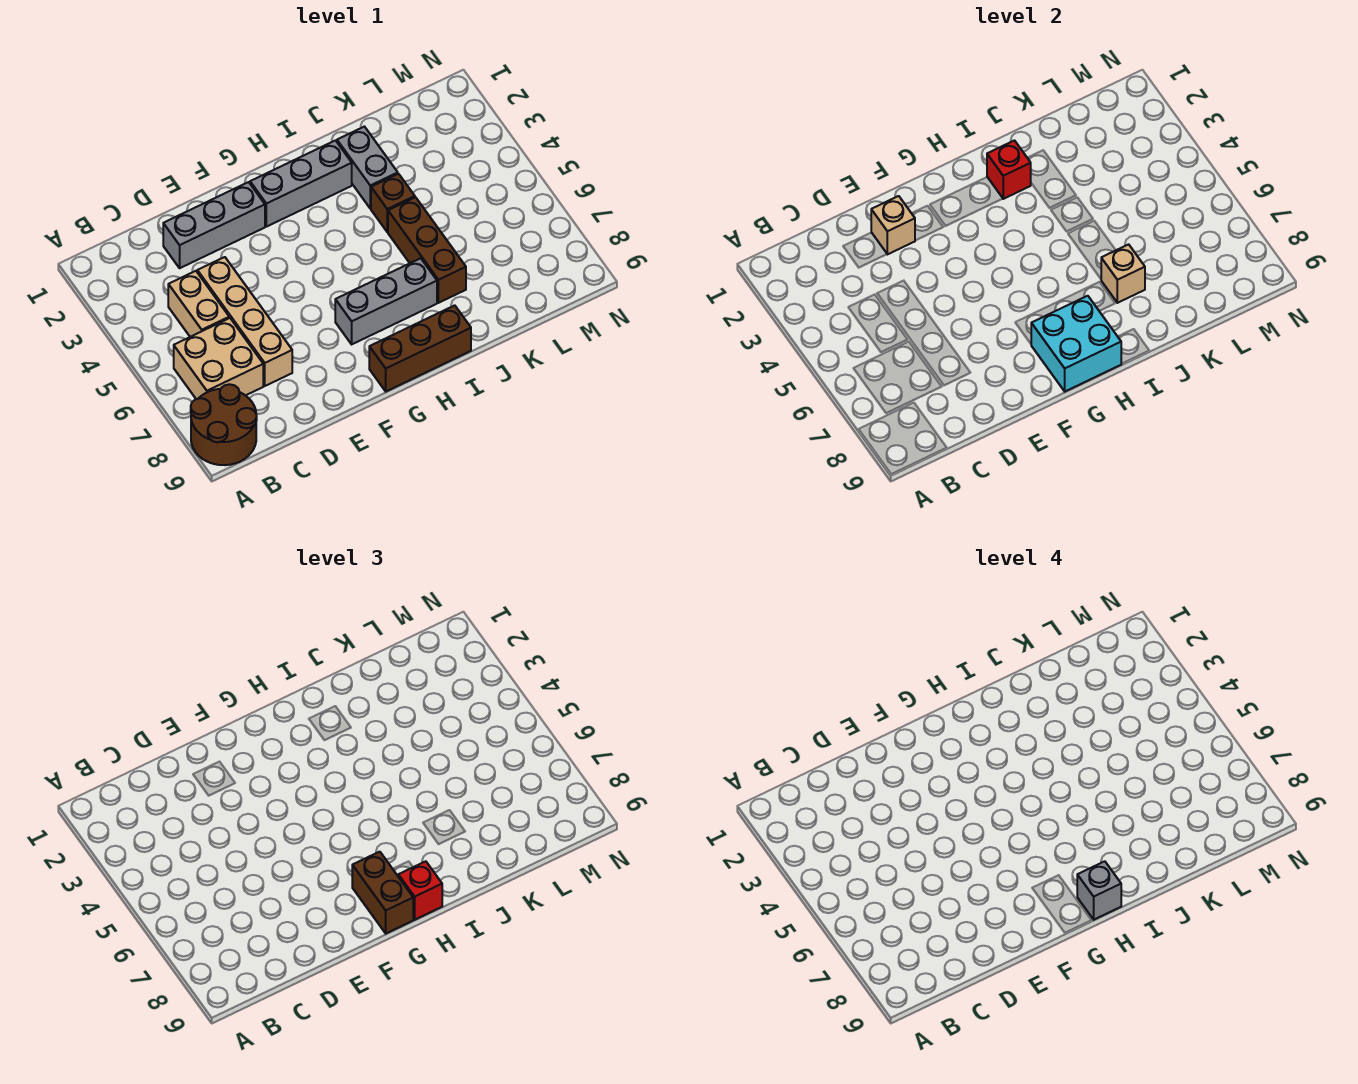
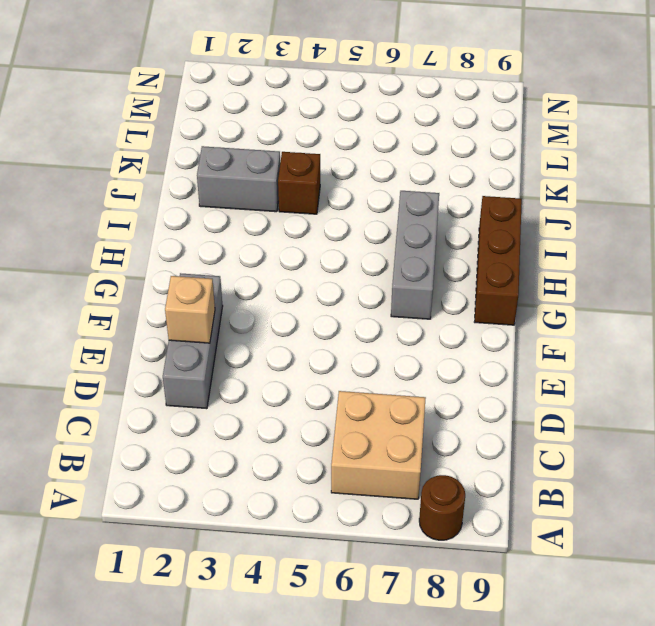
brown 1x1 round brick [419,475,465,540] -> brown 2x2 round brick [191,384,257,465]
none -> tan 1x2 brick [168,271,229,337]
none -> tan 1x4 brick [197,257,292,386]
none -> grey 1x3 brick [250,141,352,227]

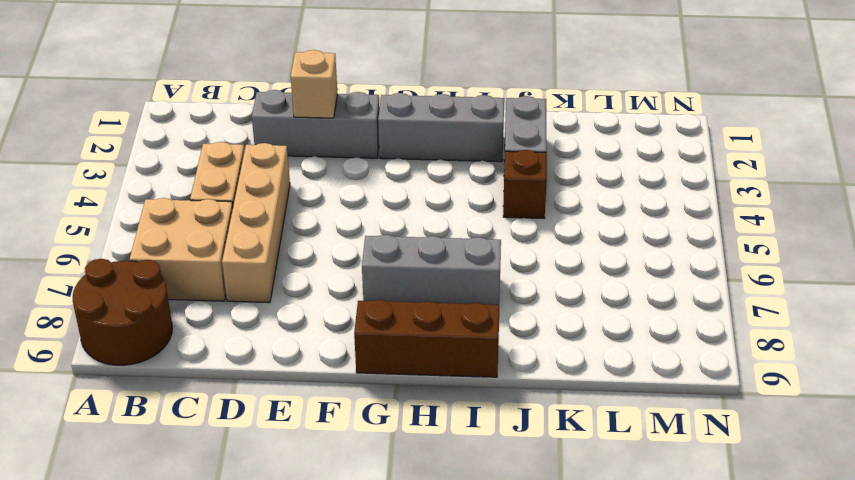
none -> brown 1x3 brick [388,197,466,303]
none -> cyan 2x2 brick [1031,296,1121,391]
none -> red 1x1 brick [987,141,1031,199]

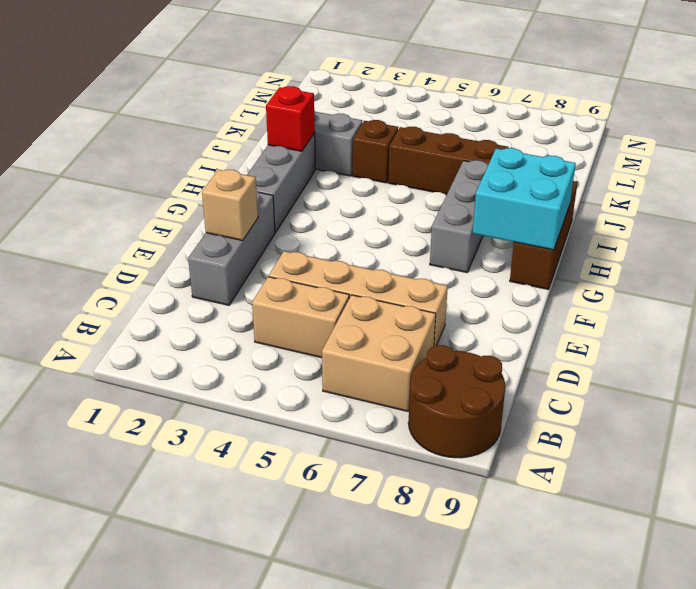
none -> tan 1x1 brick [1101,244,1145,303]
none -> brown 1x2 brick [352,852,413,933]
none -> red 1x1 brick [398,861,442,920]

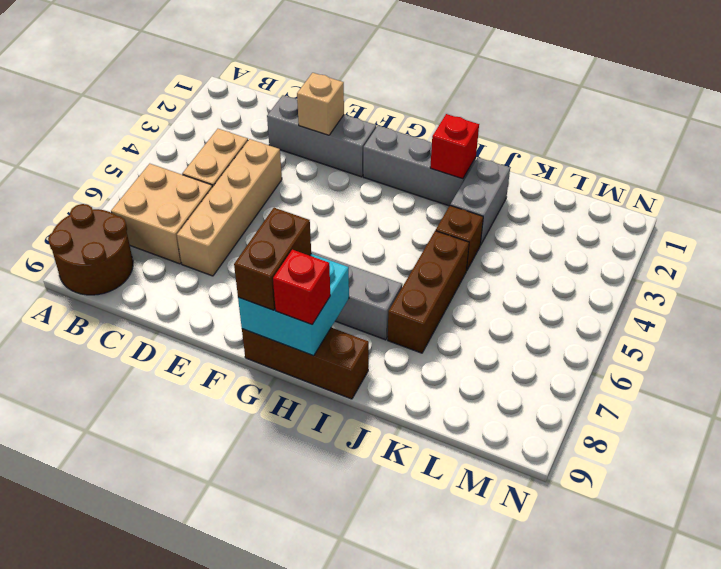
none -> tan 1x1 brick [1101,244,1145,303]
none -> grey 1x1 brick [1077,861,1121,920]

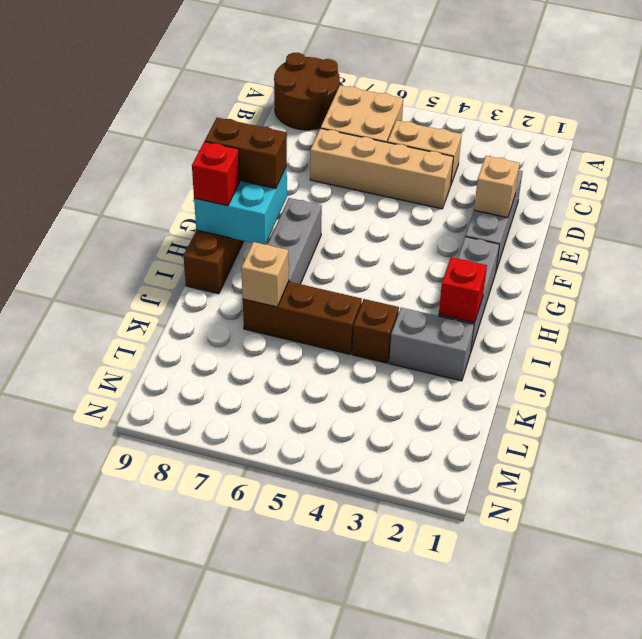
none -> grey 1x1 brick [1077,861,1121,920]

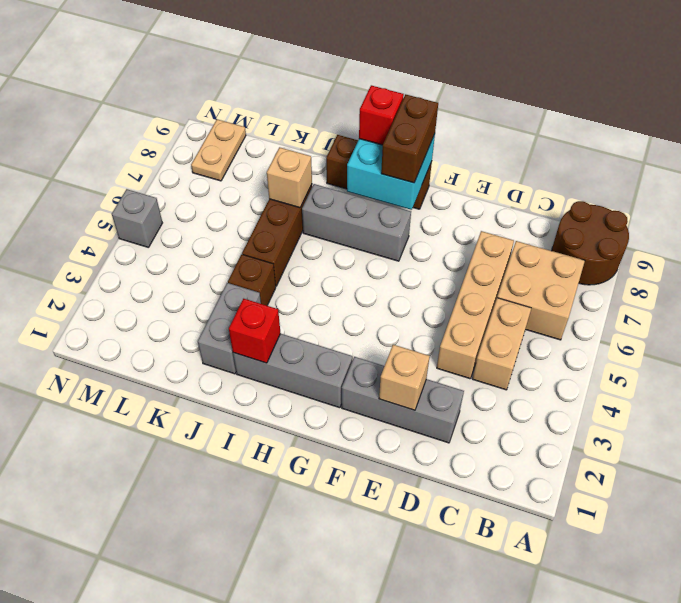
tan 1x2 plate [191,119,246,181] -> none
grey 1x1 brick [112,189,162,248] -> grey 1x1 brick moved to [1077,861,1121,920]

